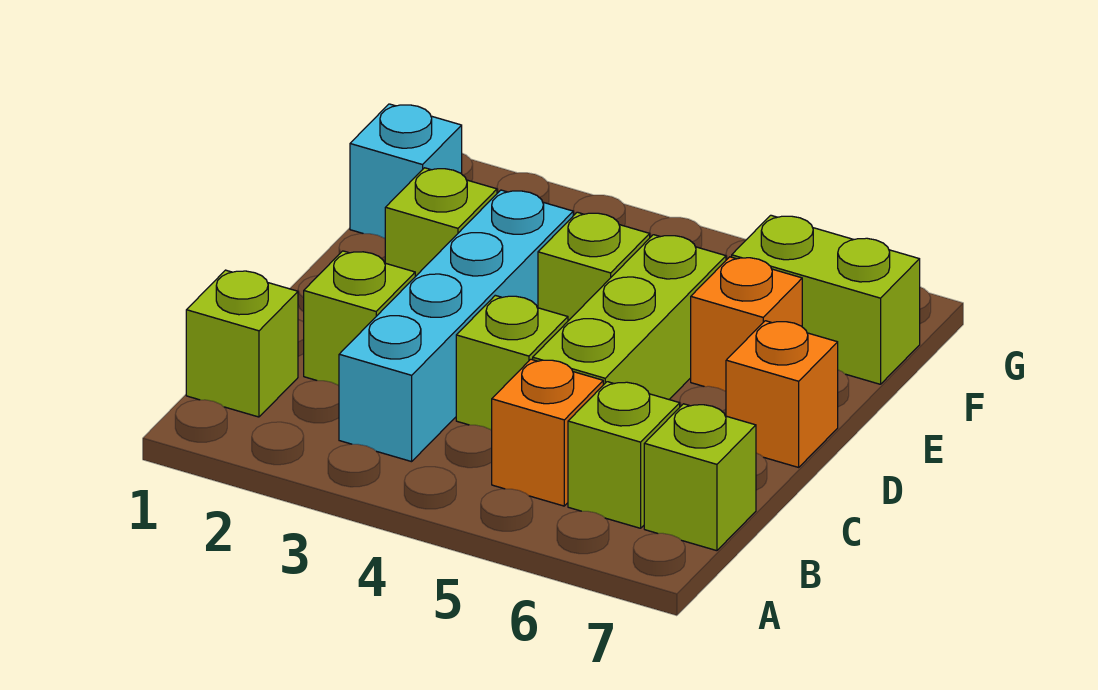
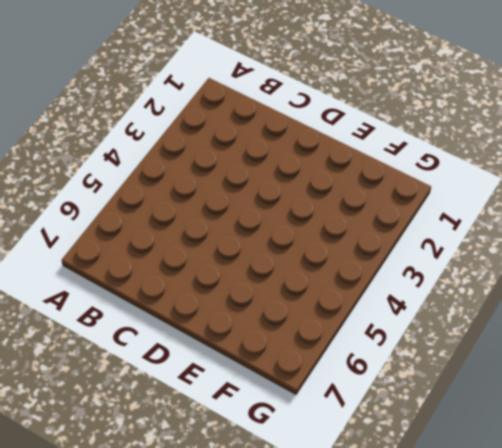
none -> lime 1x1 brick [186,270,298,417]
none -> cyan 1x4 brick [339,190,573,462]
none -> orange 1x1 brick [492,359,603,506]

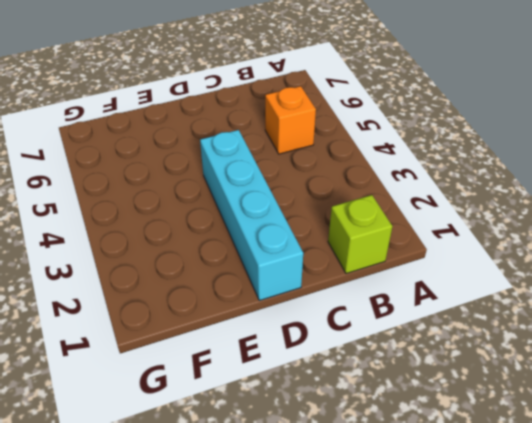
cyan 1x4 brick [200,130,303,301] -> cyan 1x4 brick turned to [339,190,573,462]
none -> lime 1x1 brick [568,382,680,528]
none -> lime 1x1 brick [644,404,756,551]
none -> lime 1x1 brick [304,251,415,386]

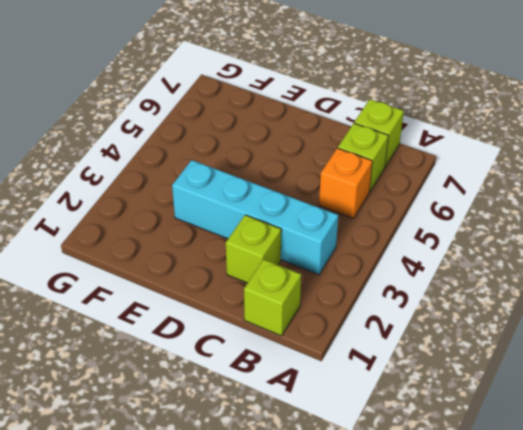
none -> lime 1x1 brick [456,295,568,430]
none -> lime 1x3 brick [533,235,726,399]
none -> orange 1x1 brick [726,321,838,467]

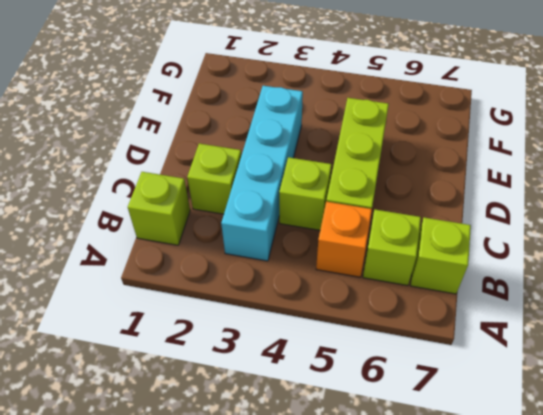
none -> orange 1x1 brick [726,321,838,467]
none -> lime 1x1 brick [385,168,497,277]
none -> lime 1x1 brick [538,212,650,321]

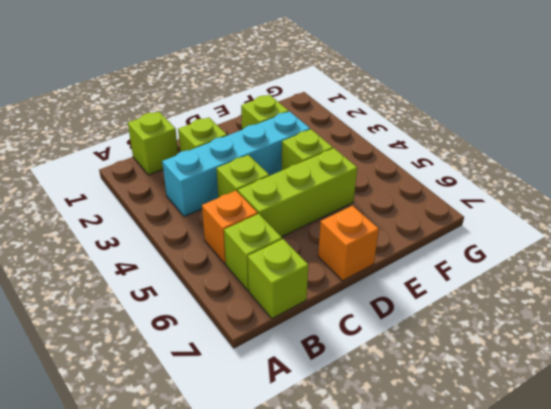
none -> orange 1x1 brick [691,257,802,391]
none -> cyan 1x1 brick [350,104,462,238]
none -> lime 1x2 brick [732,215,920,384]

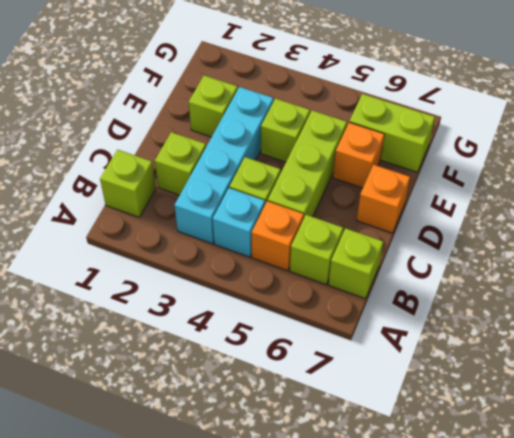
cyan 1x1 brick [213,188,265,257] -> cyan 1x1 brick moved to [350,104,462,238]

